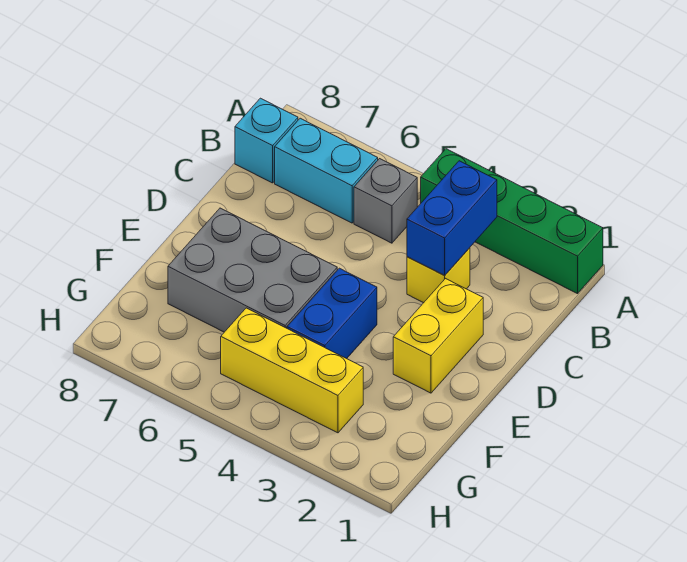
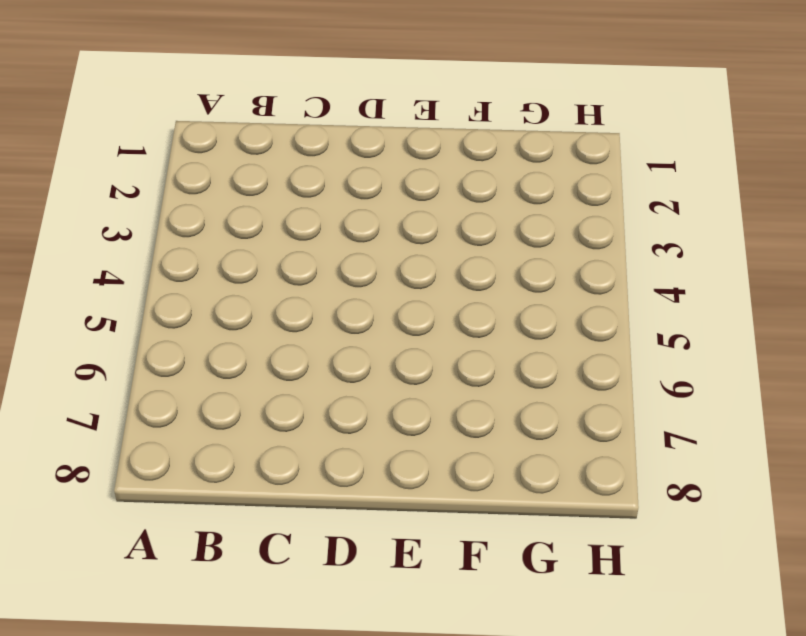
none -> green 1x4 brick [421,149,603,294]
none -> grey 1x1 brick [354,159,417,243]

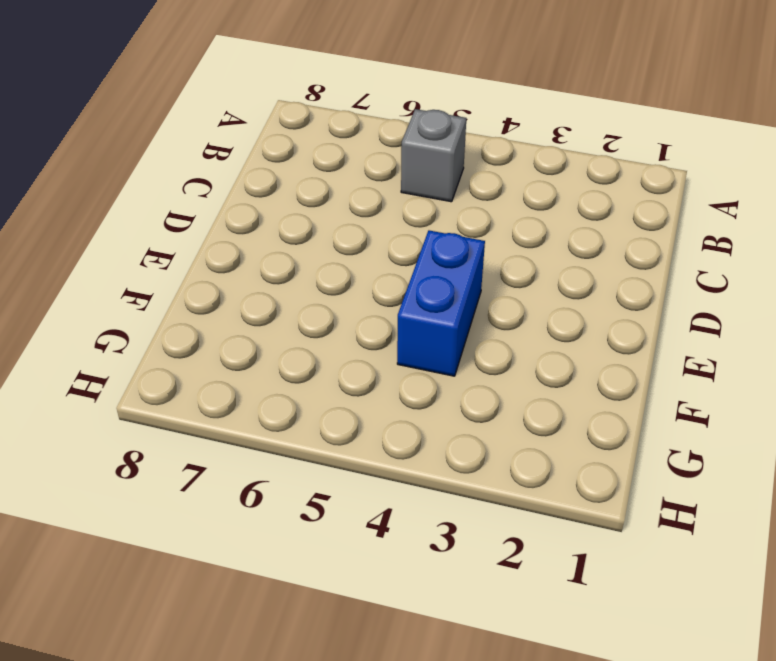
none -> green 1x4 brick [421,149,603,294]
none -> cyan 1x2 brick [275,118,378,223]

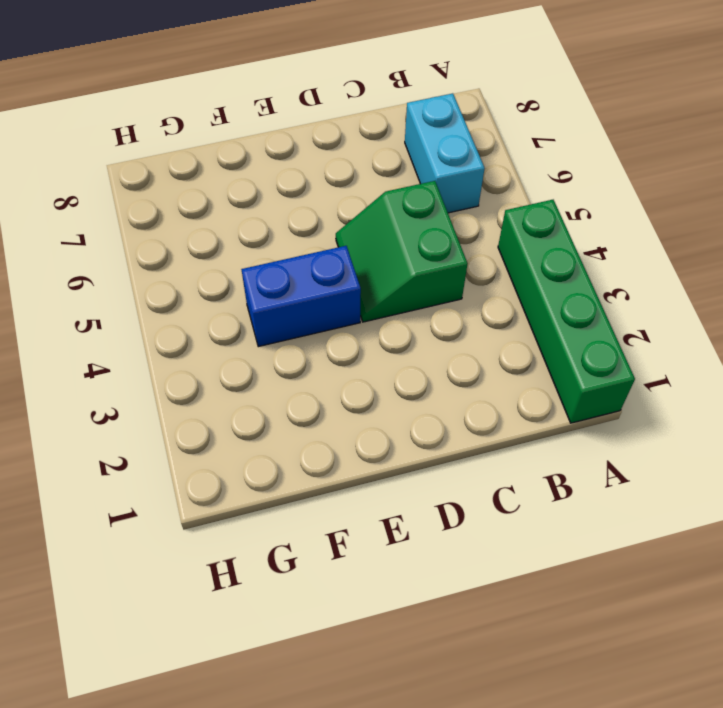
green 2x2 slope [336,181,468,322] -> none
none -> grey 1x1 brick [354,159,417,243]
none -> cyan 1x1 brick [235,98,298,183]

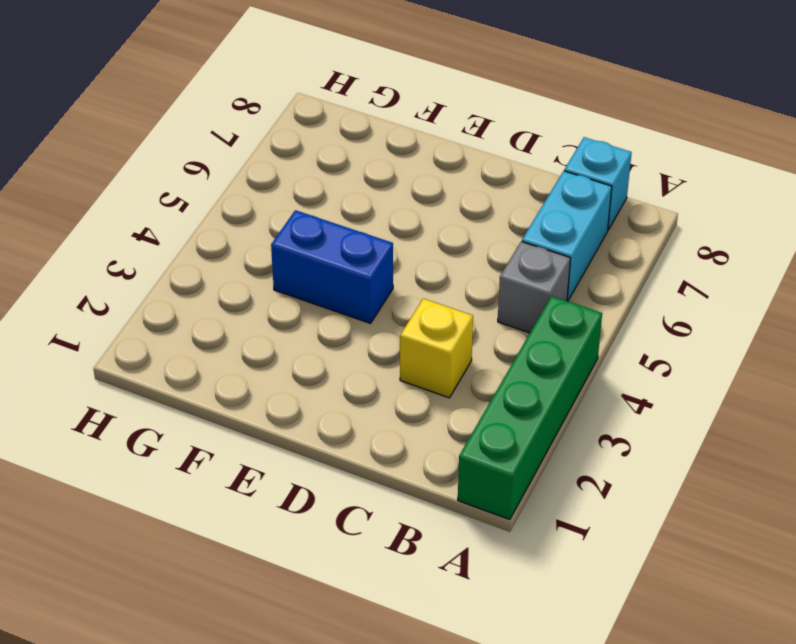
none -> yellow 1x2 brick [393,279,483,393]
none -> grey 2x3 brick [168,208,337,332]

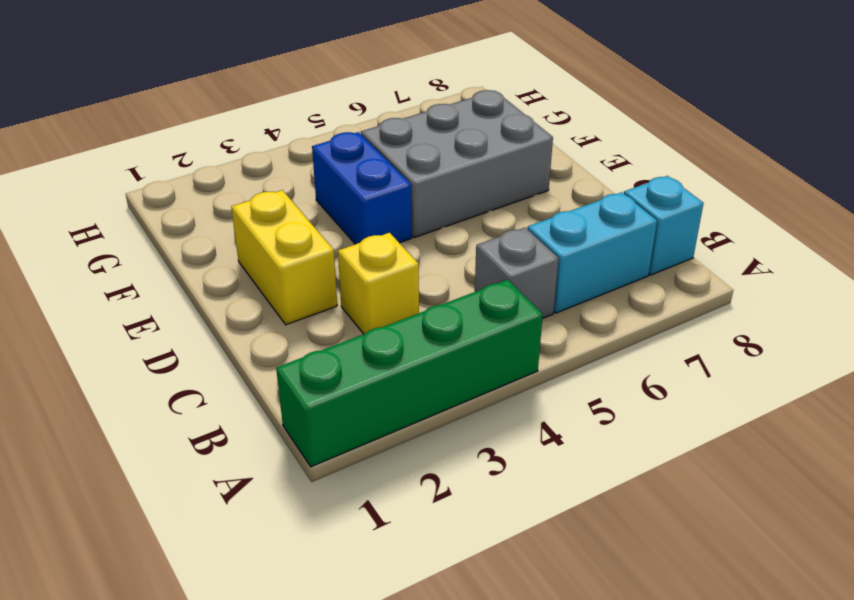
none -> yellow 1x3 brick [221,308,363,433]
none -> blue 1x2 brick [407,161,497,275]

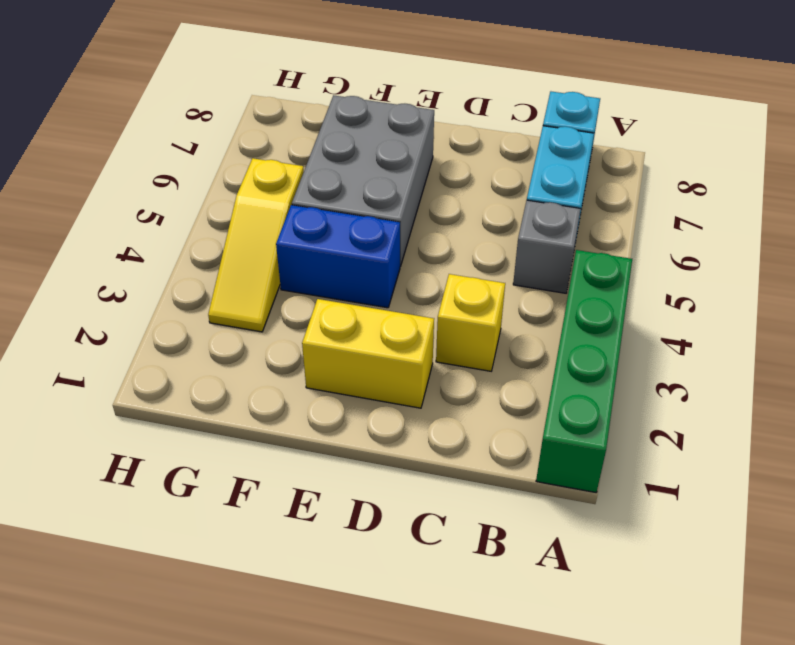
yellow 1x3 slope [208,158,304,332] -> yellow 1x3 brick [221,308,363,433]
none -> blue 1x2 brick [407,161,497,275]

